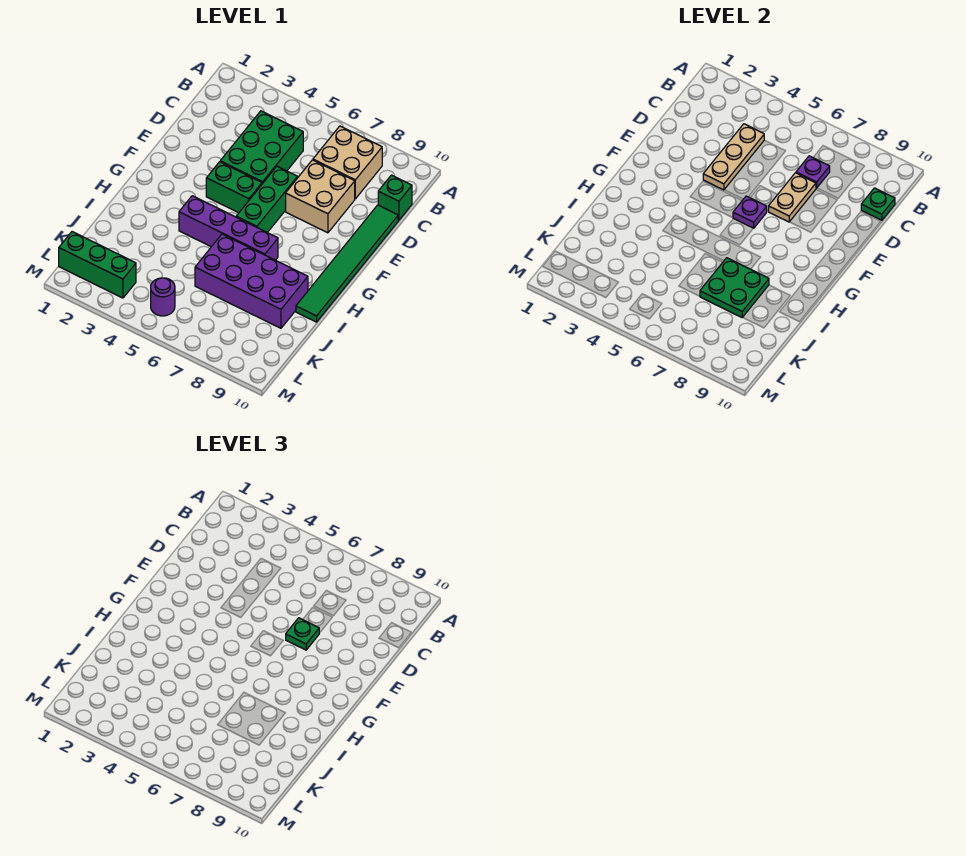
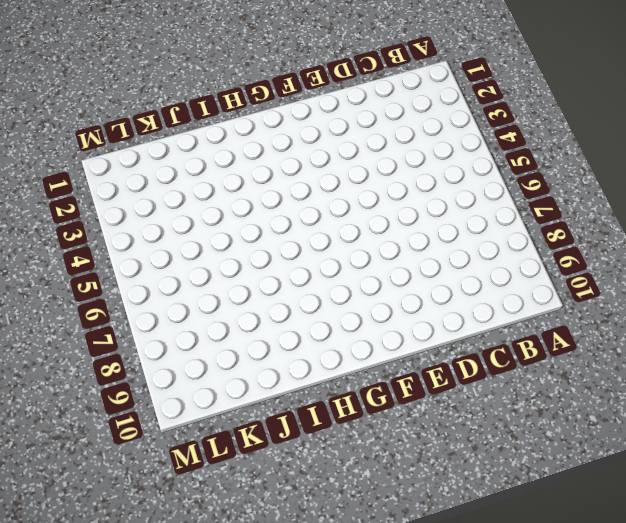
none -> tan 2x2 brick [313,126,382,199]
none -> green 2x3 brick [220,111,303,184]
none -> green 1x1 brick [378,175,412,220]

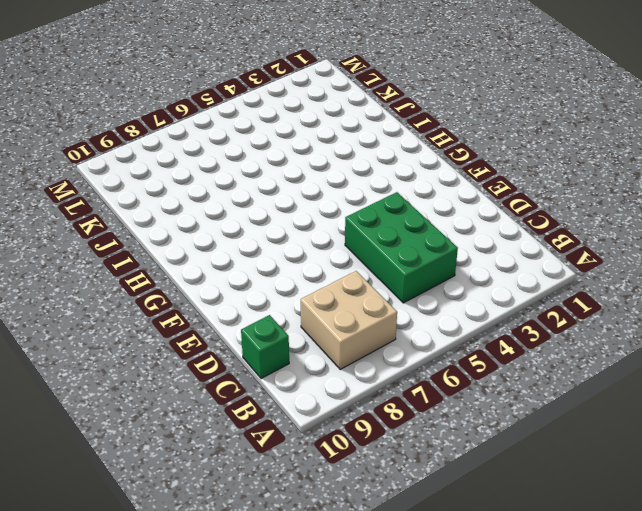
none -> tan 2x2 brick [286,160,355,233]
none -> green 1x6 tile [296,205,398,322]
none -> green 1x3 brick [236,166,298,233]

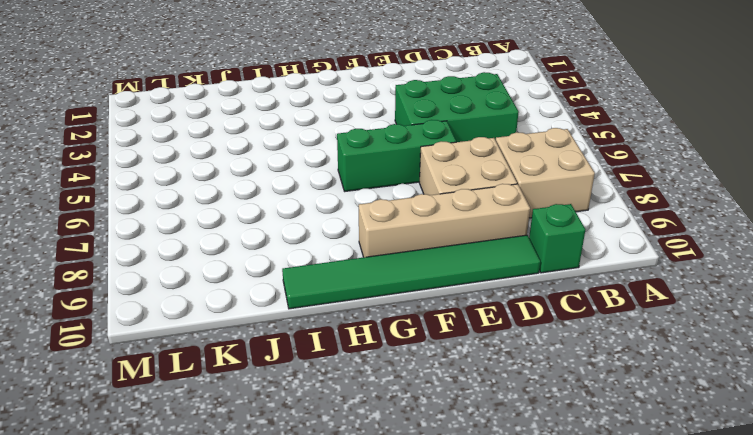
tan 1x4 brick [359,184,530,257] -> none
none -> green 1x2 brick [206,162,262,213]
none -> purple 1x4 brick [179,196,278,260]
none -> purple 2x4 brick [195,234,308,328]

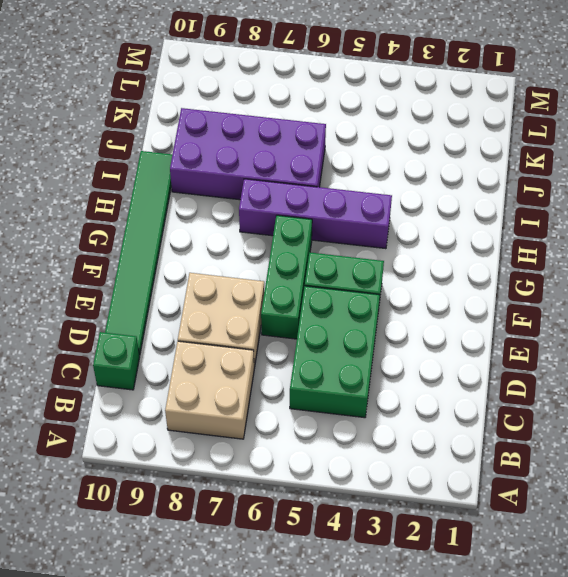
none -> green 1x3 brick [59,232,136,298]
none -> purple 1x1 round brick [151,278,175,316]
none -> tan 1x3 plate [703,124,764,190]

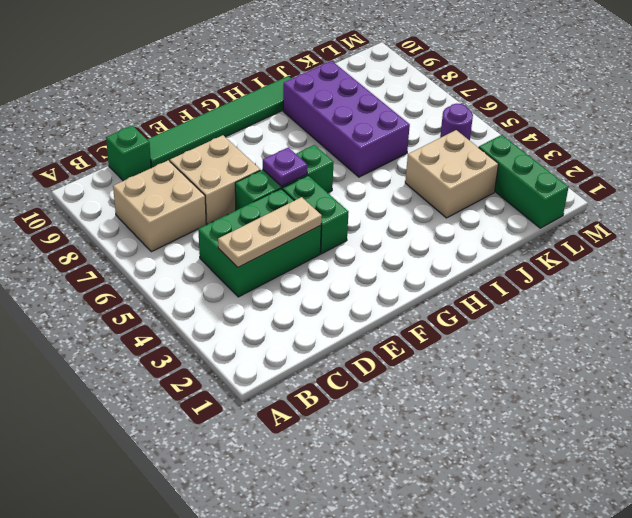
tan 2x2 brick [405,130,499,218] -> none
none -> purple 1x4 brick [179,196,278,260]
none -> purple 1x1 plate [796,156,830,188]
none -> green 1x1 plate [861,188,895,220]

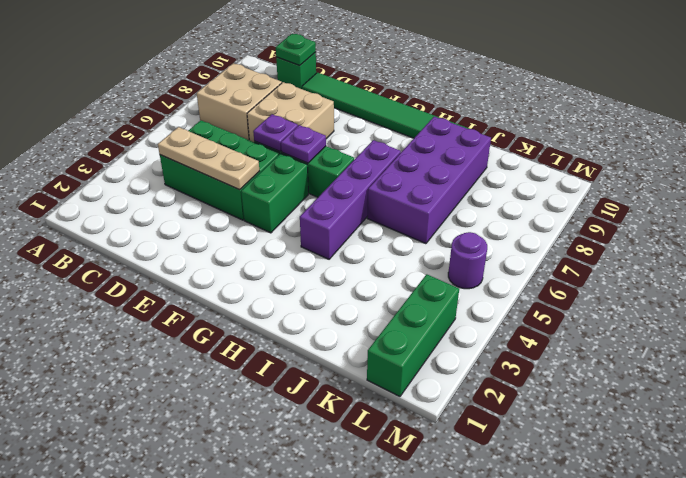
purple 1x1 plate [253,114,298,151] -> purple 1x1 plate moved to [796,156,830,188]
none -> tan 1x2 plate [769,173,816,222]
none -> green 2x2 plate [700,258,769,317]
none -> green 1x1 plate [286,618,319,650]

